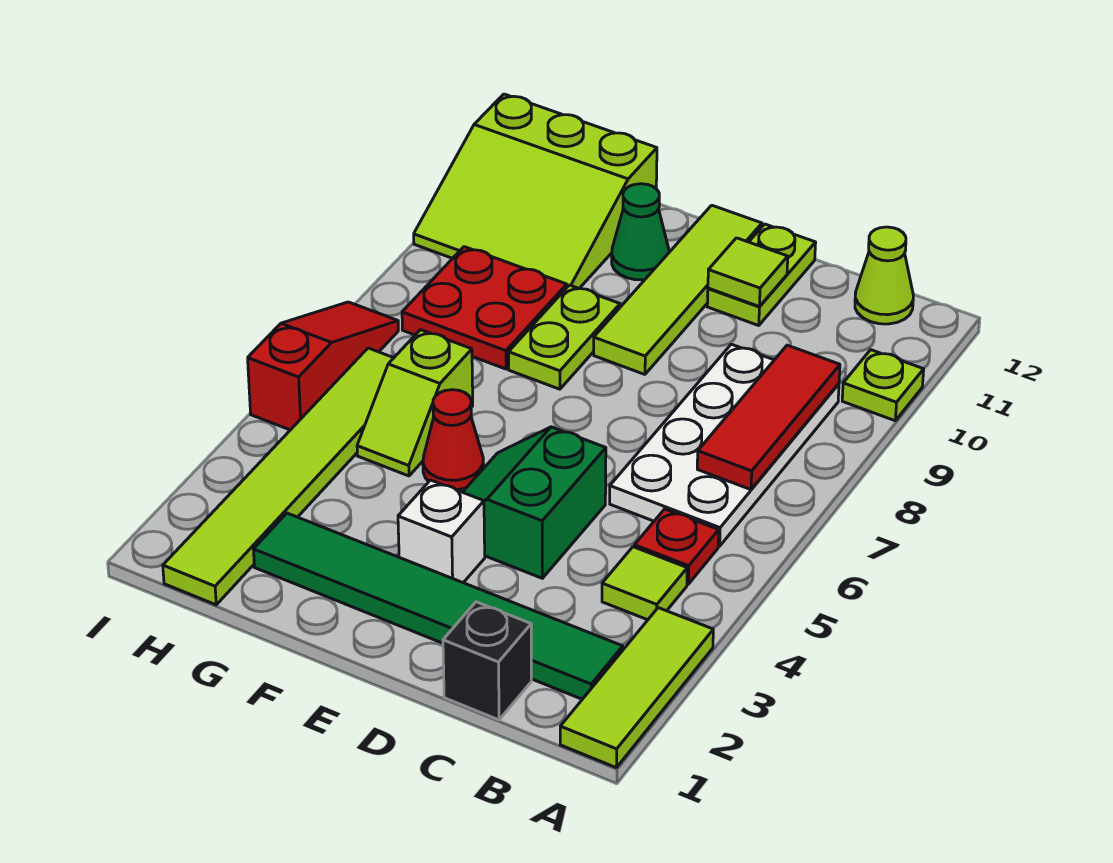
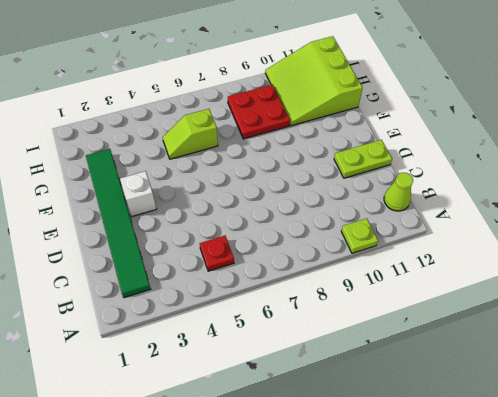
none -> lime 1x3 tile [560,608,713,767]
none -> lime 1x1 tile [602,547,687,620]
none -> white 2x4 plate [610,344,839,546]

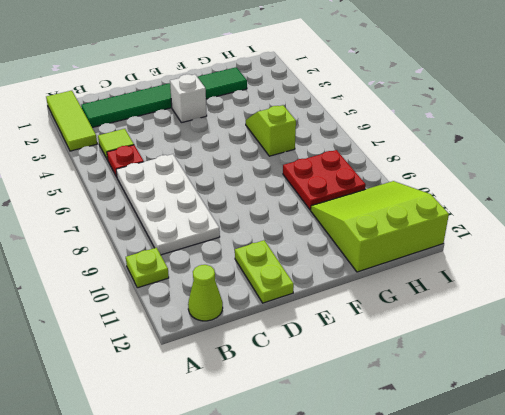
none -> black 1x1 brick [443,602,531,720]
none -> green 2x2 slope [463,427,606,578]
none -> lime 1x4 tile [594,205,762,374]

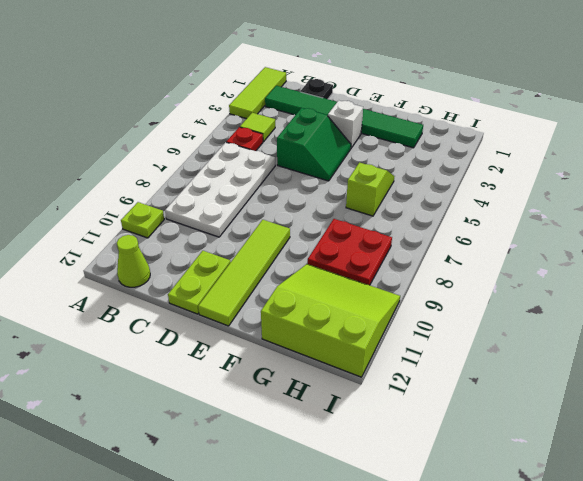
black 1x1 plate [300,79,333,99] -> black 1x1 brick [443,602,531,720]
none -> red 1x1 cone [423,390,484,490]
none -> lime 1x2 plate [509,285,620,389]
none -> green 1x1 cone [612,184,669,280]

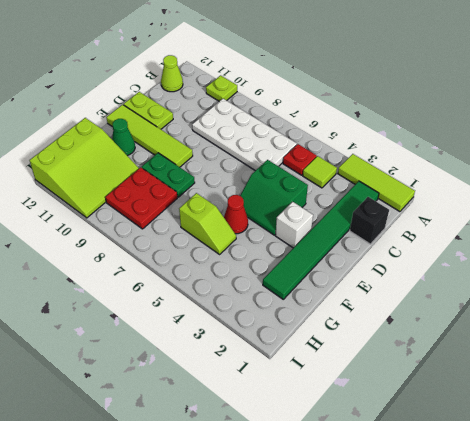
green 1x2 plate [142,153,195,197] -> lime 1x2 plate [509,285,620,389]
none -> lime 1x6 tile [163,348,393,605]
none -> red 1x3 slope [248,302,398,430]
none -> red 1x3 tile [697,345,840,490]

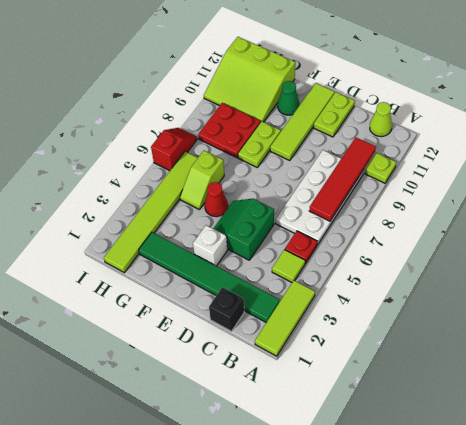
red 1x4 tile [309,137,376,221] -> red 1x3 tile [697,345,840,490]
red 1x2 slope [151,128,197,171] -> red 1x3 slope [248,302,398,430]
none -> lime 1x1 tile [708,238,788,306]

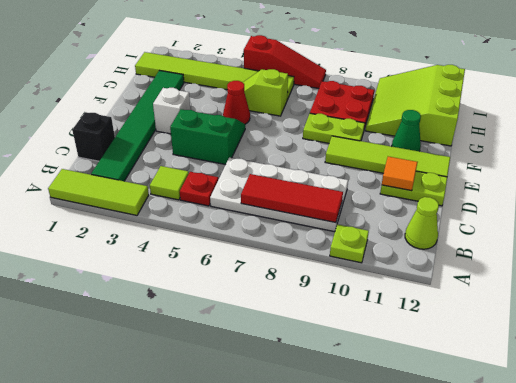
orange 1x1 tile [382,157,418,191] -> lime 1x1 tile [708,238,788,306]

